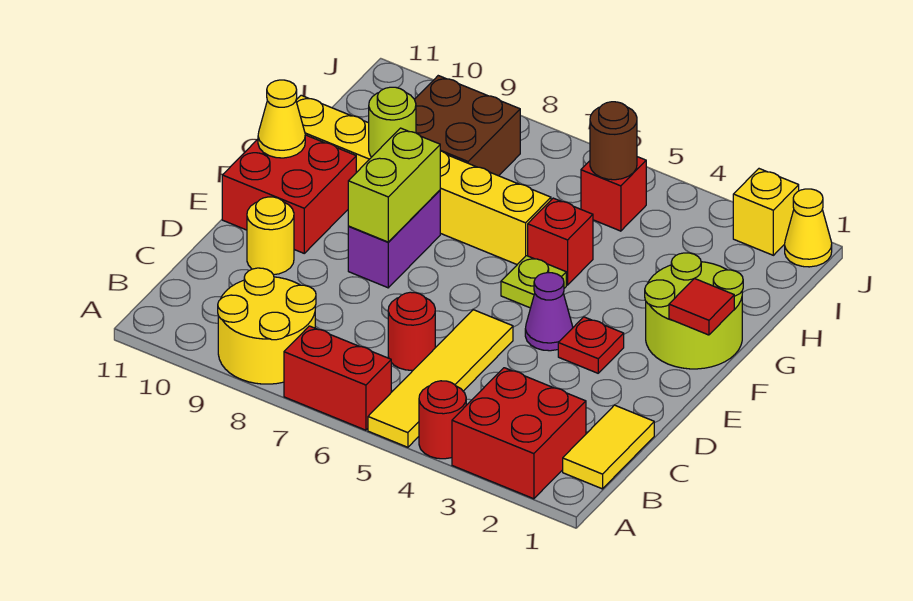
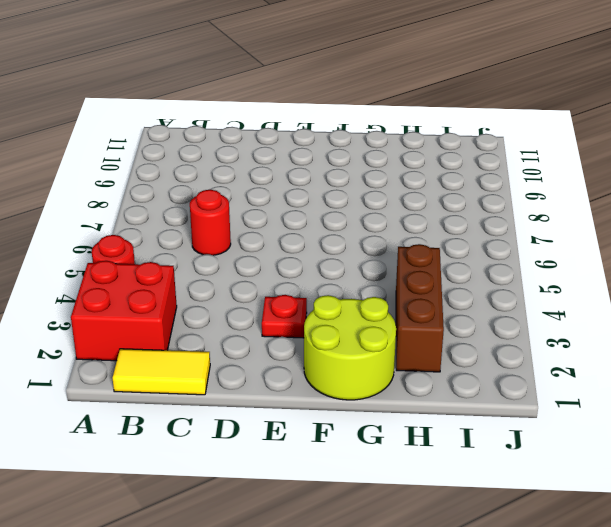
brown 1x3 brick [396,244,444,372] -> none
none -> yellow 1x4 tile [368,310,513,447]
none -> red 1x2 brick [284,326,391,430]
none -> yellow 2x2 round brick [218,268,316,384]

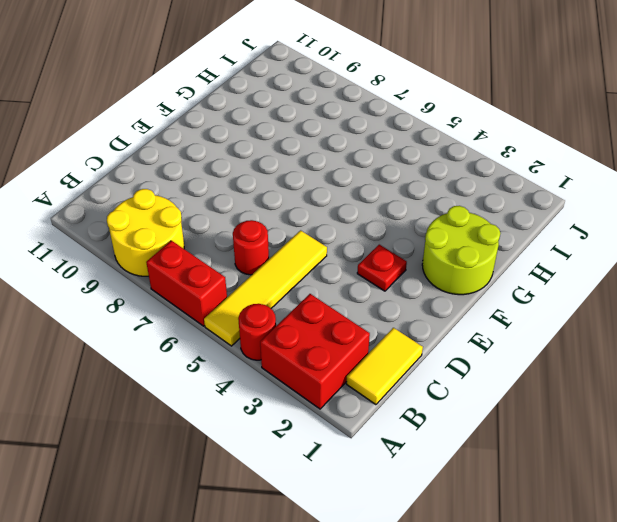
none -> yellow 1x1 round brick [247,197,294,275]
none -> purple 1x1 cone [525,273,573,351]
none -> purple 1x2 brick [348,190,440,288]

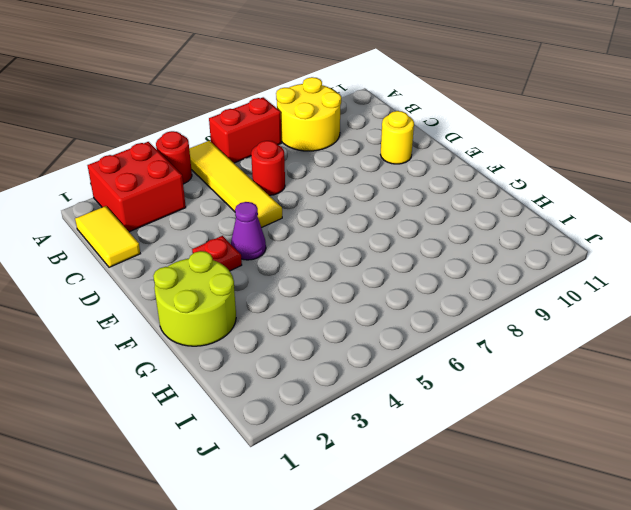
none -> purple 1x2 brick [348,190,440,288]
none -> red 2x2 brick [222,135,356,253]
none -> lime 1x1 plate [501,256,566,308]

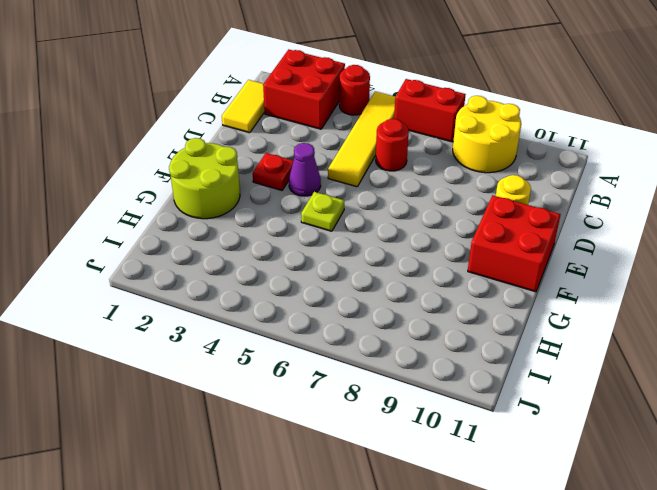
none -> purple 1x2 brick [348,190,440,288]
none -> red 1x1 brick [528,198,593,285]
none -> yellow 1x6 brick [296,95,551,264]

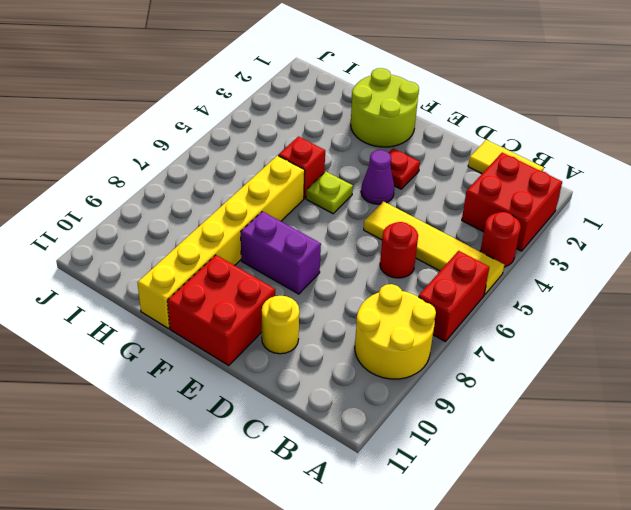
none -> brown 2x2 brick [415,76,520,176]
none -> red 1x1 brick [581,157,646,231]
none -> yellow 1x1 cone [785,189,832,267]

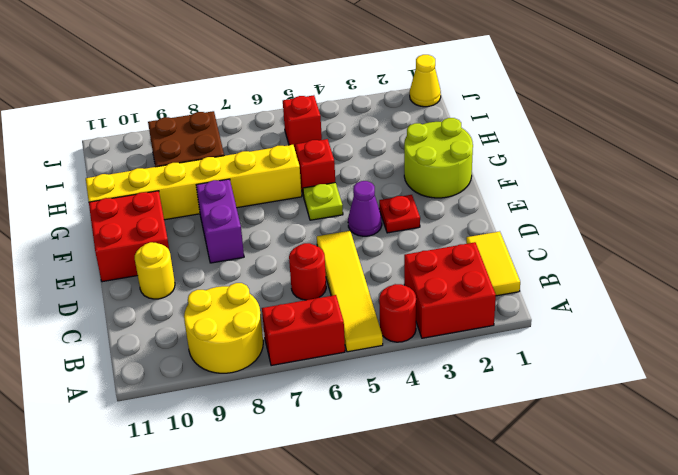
none -> yellow 1x1 brick [733,169,799,255]
none -> lime 1x2 brick [348,128,440,242]
none -> red 1x1 tile [669,278,734,335]

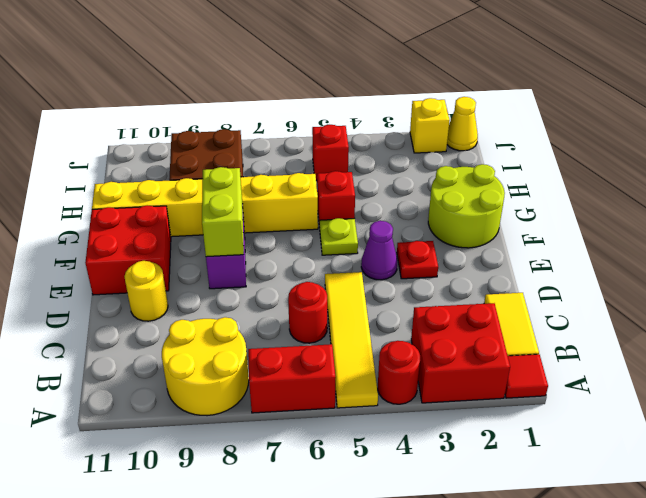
red 1x1 tile [505,354,548,398] -> red 1x1 tile moved to [669,278,734,335]
none -> yellow 1x1 cone [258,80,305,158]
none -> lime 1x1 round brick [369,87,416,157]
none -> brown 1x1 round brick [590,102,637,180]

